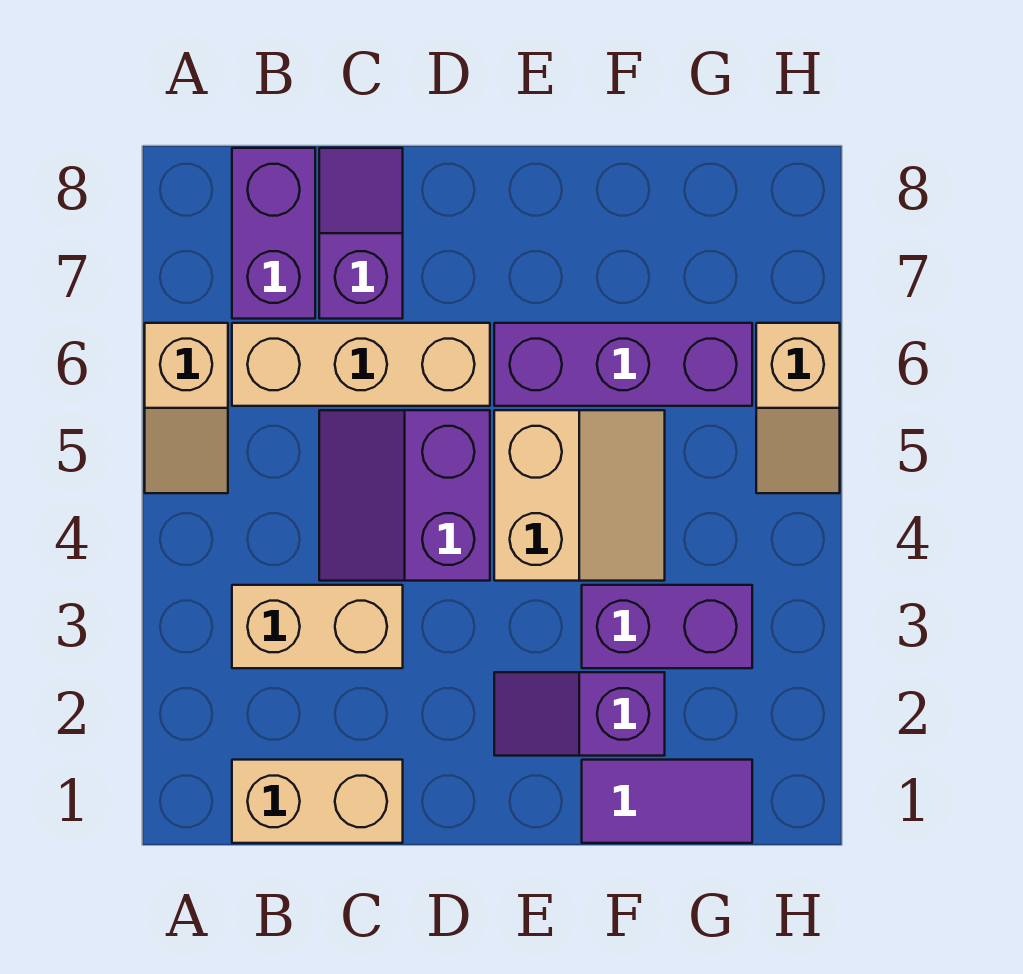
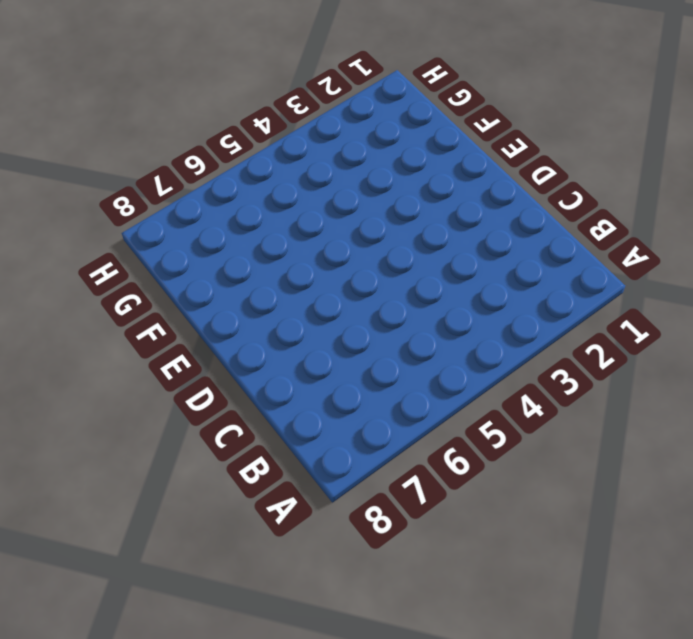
none -> tan 1x2 slope [145,323,228,493]
none -> tan 1x2 brick [232,760,403,843]
none -> tan 1x2 brick [232,585,403,668]

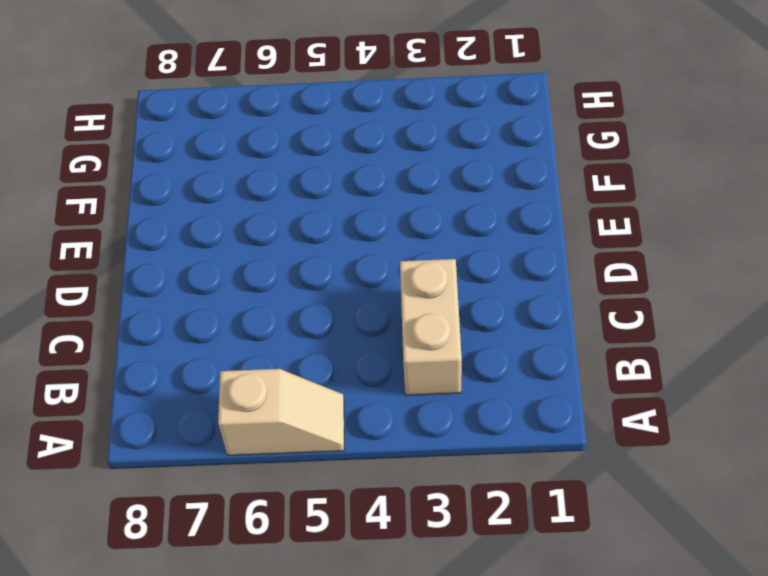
none -> tan 1x2 brick [232,760,403,843]
none -> tan 1x3 brick [232,323,490,406]
none -> purple 1x2 brick [232,148,315,319]

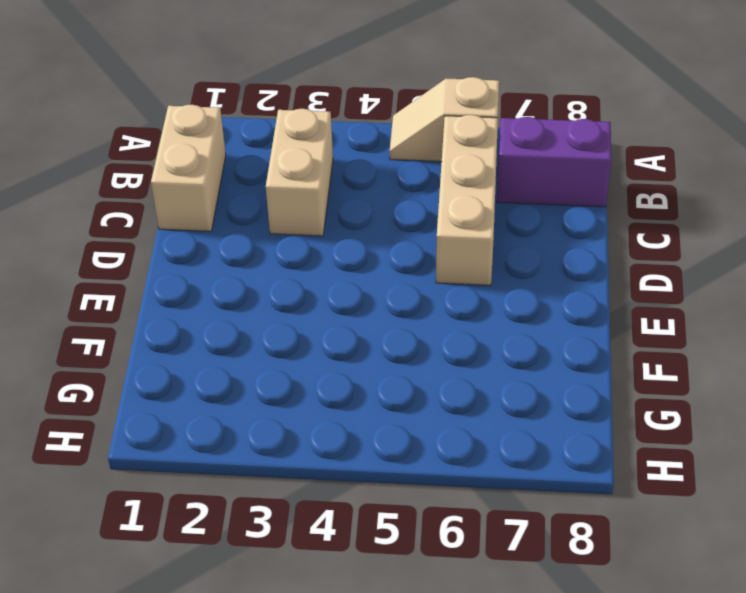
none -> purple 2x2 slope [319,410,490,581]
none -> purple 1x2 slope [319,148,403,319]
none -> purple 1x2 slope [494,672,665,756]

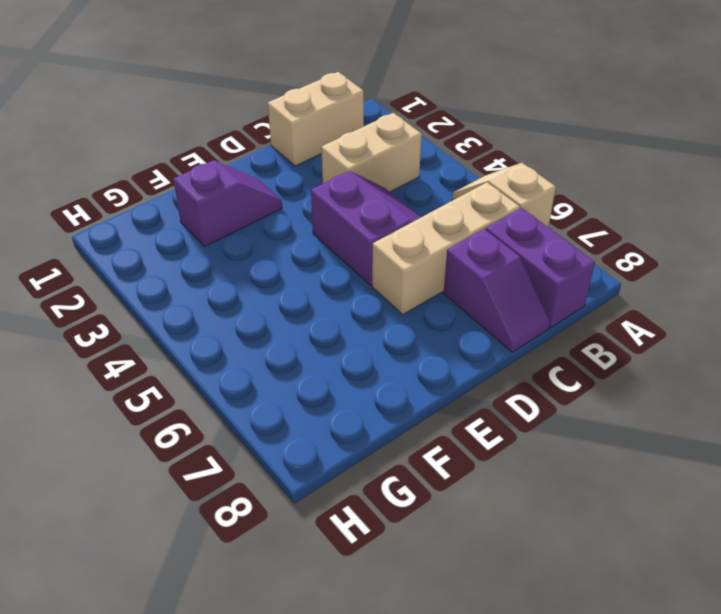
none -> tan 2x2 slope [494,410,665,581]
none -> purple 1x3 brick [494,323,752,406]
none -> purple 1x2 tile [582,760,752,843]

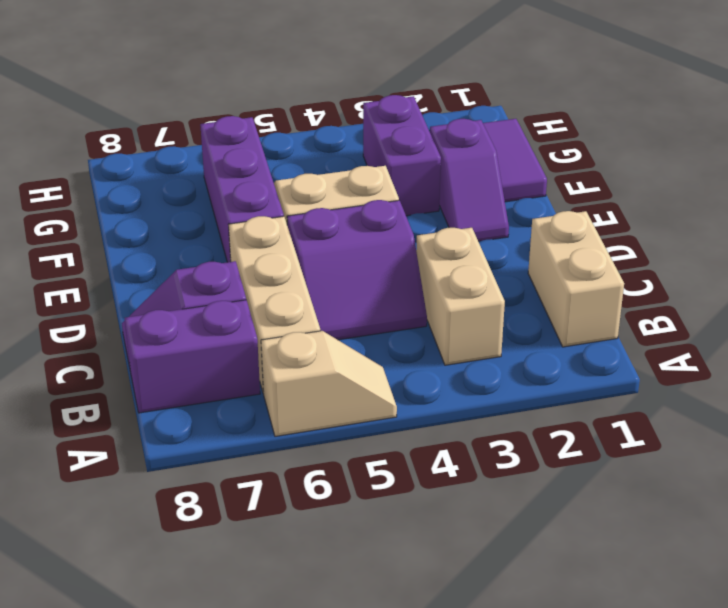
none -> tan 1x2 slope [756,323,840,493]

